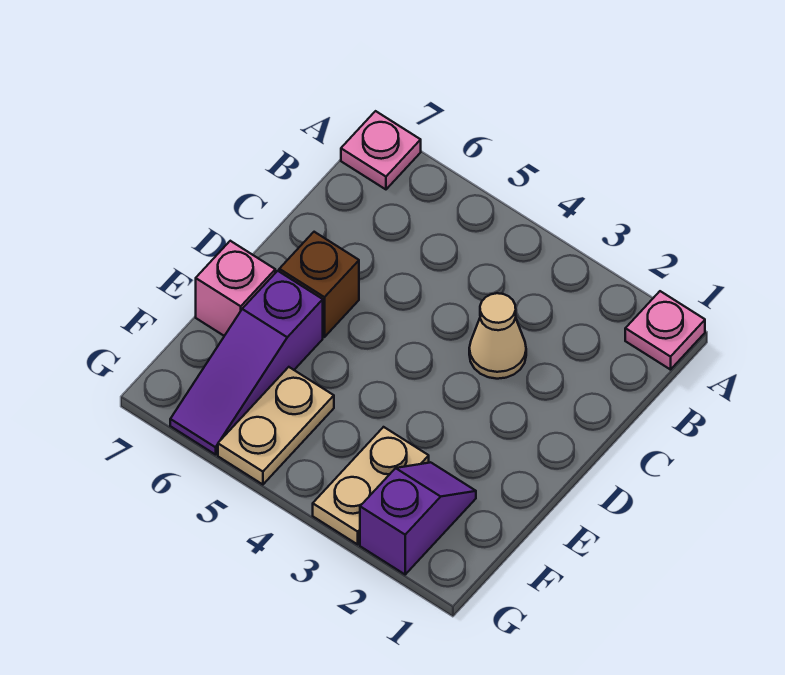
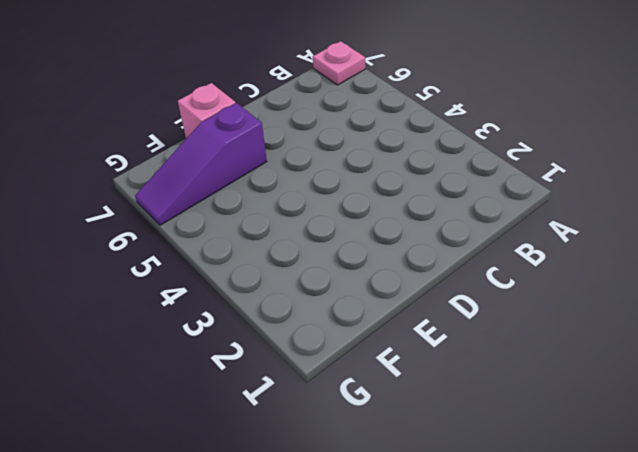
none -> pink 1x1 plate [625,291,705,370]
none -> tan 1x1 cone [469,293,526,379]

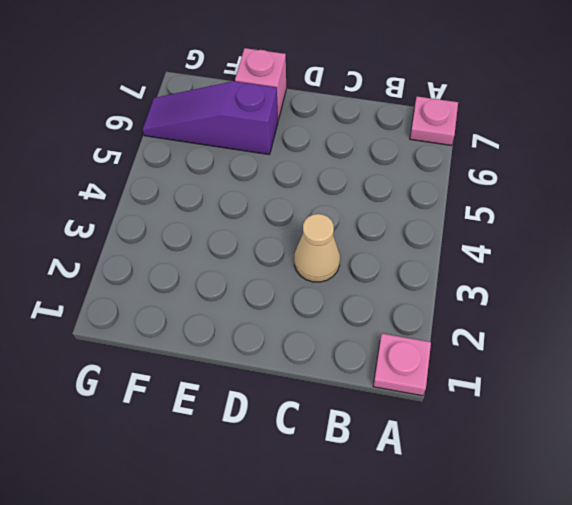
none -> brown 1x1 brick [279,232,359,337]
none -> purple 1x2 slope [360,462,476,574]

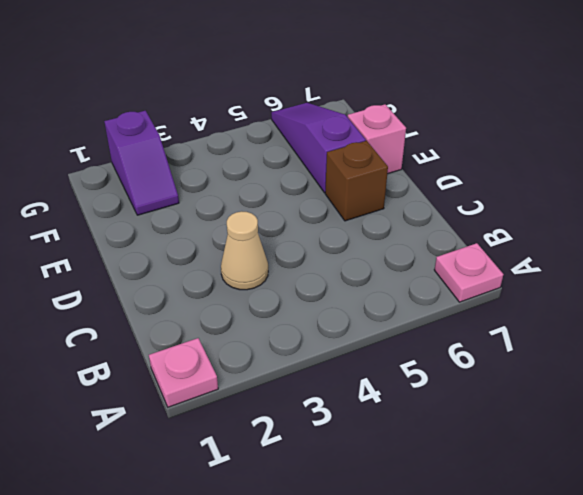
none -> tan 1x2 plate [313,427,429,544]
none -> tan 1x2 plate [218,367,334,485]

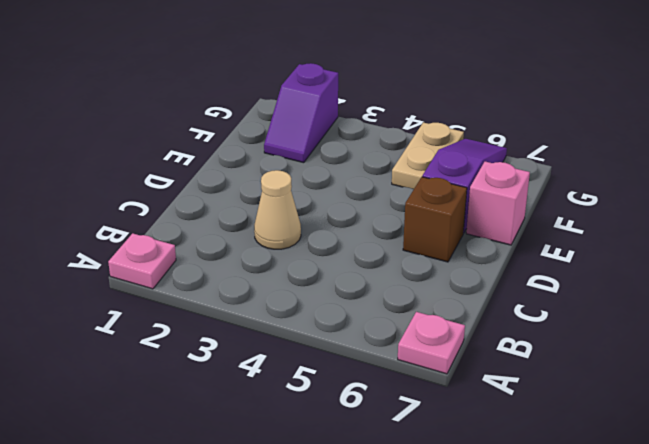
none -> tan 1x2 plate [313,427,429,544]

